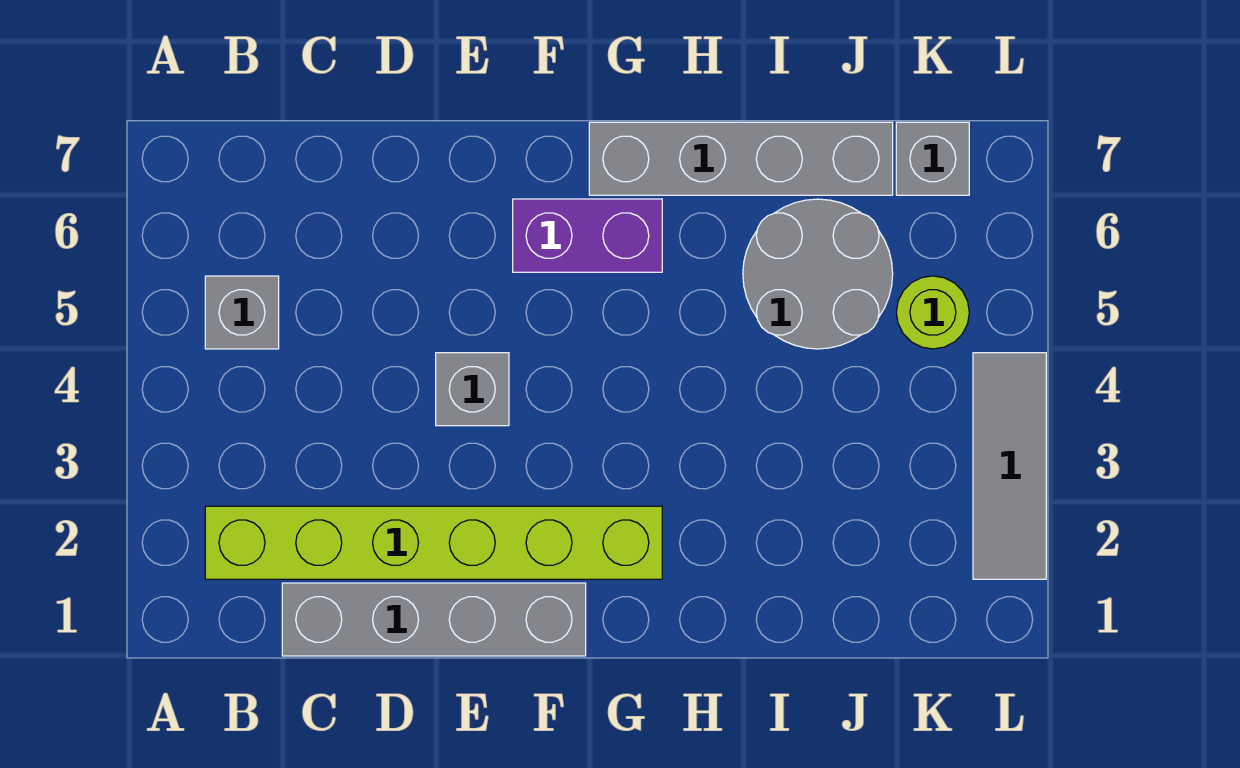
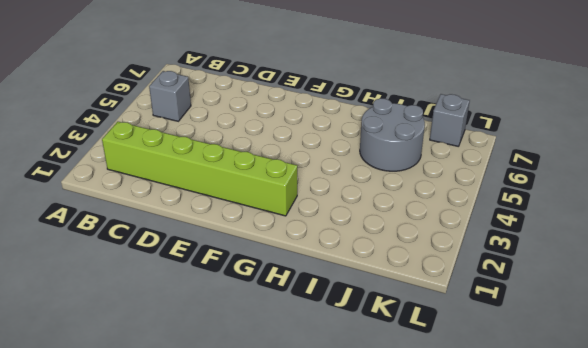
none -> grey 1x4 brick [282,583,586,656]
none -> grey 1x1 brick [436,353,509,426]

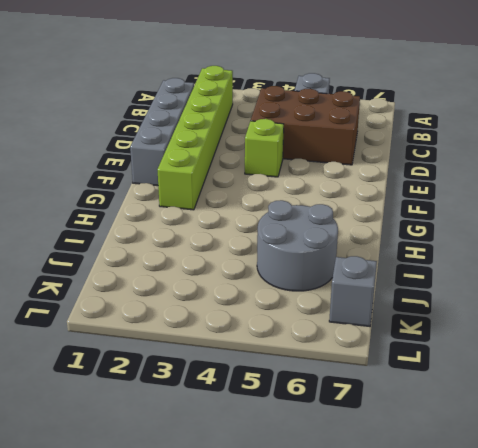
brown 2x3 brick [251,86,360,165] -> none
lime 1x1 brick [245,119,284,177] -> grey 1x1 brick [436,353,509,426]
none -> purple 1x2 brick [513,199,662,272]
none -> grey 1x4 brick [589,122,893,195]

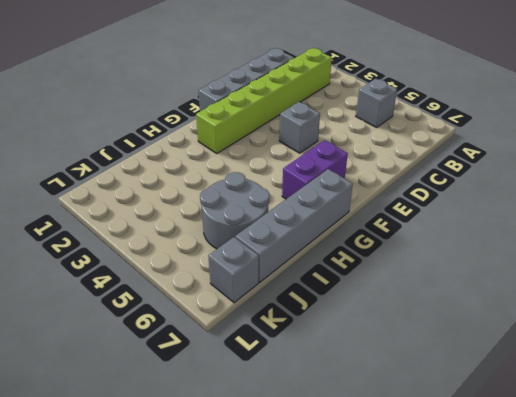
none -> lime 1x1 round brick [896,276,969,349]
none -> grey 1x3 tile [973,353,1046,579]

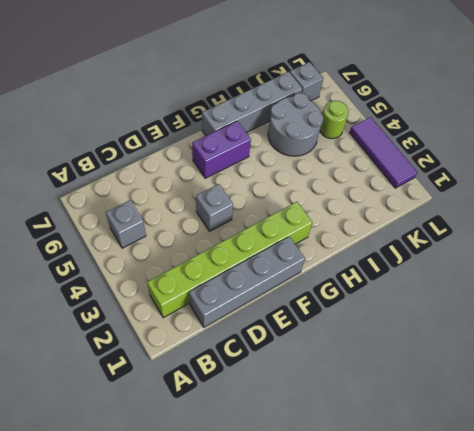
purple 1x3 tile [350,117,417,188] -> grey 1x3 tile [973,353,1046,579]

